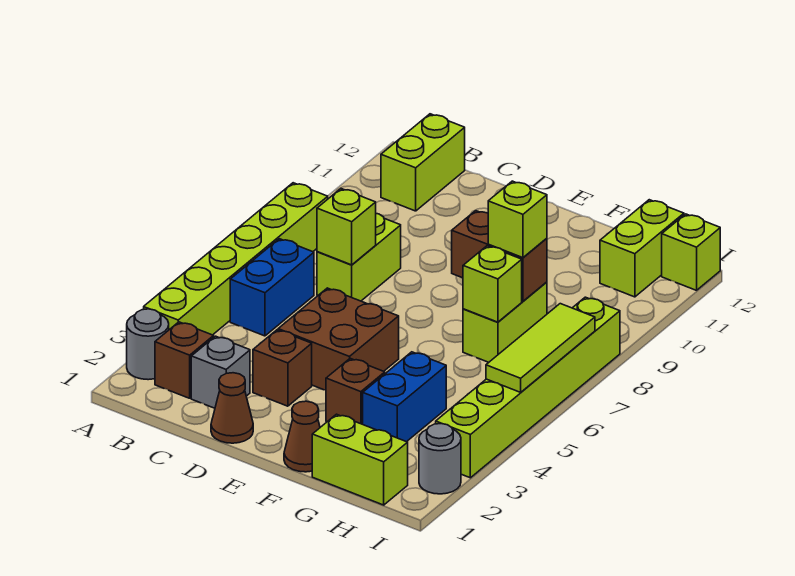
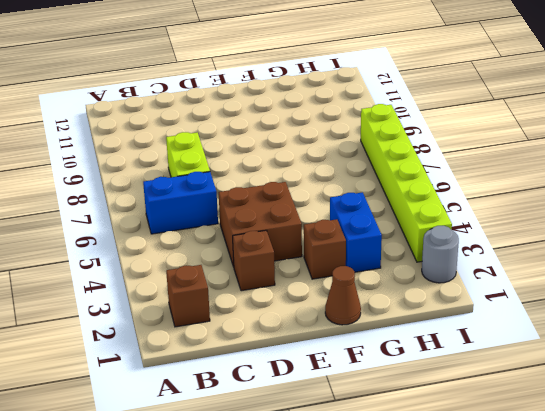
blue 1x2 brick [143,172,218,234] -> blue 1x2 brick turned to [230,239,314,336]
none -> grey 1x1 round brick [127,309,169,380]
none -> lime 1x6 brick [144,183,328,335]
none -> lime 1x2 brick [381,114,465,211]

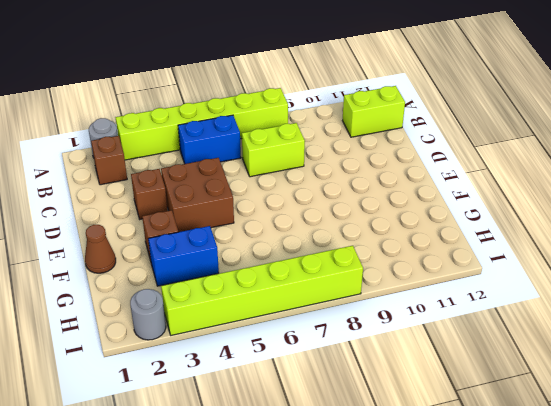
none -> grey 1x1 brick [191,336,250,408]
none -> brown 1x1 cone [211,373,253,443]
none -> lime 1x2 brick [312,414,408,505]

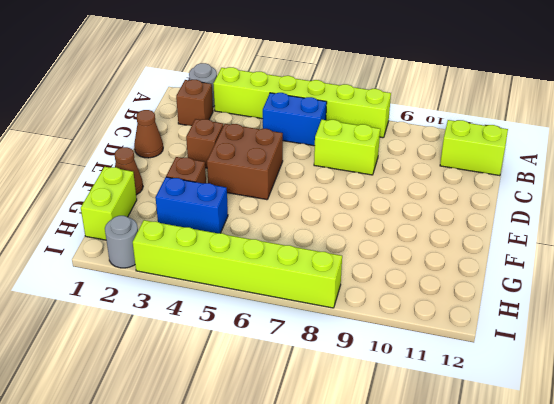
none -> grey 1x1 brick [191,336,250,408]
none -> lime 1x2 brick [463,282,547,362]
none -> lime 1x2 brick [600,200,684,297]

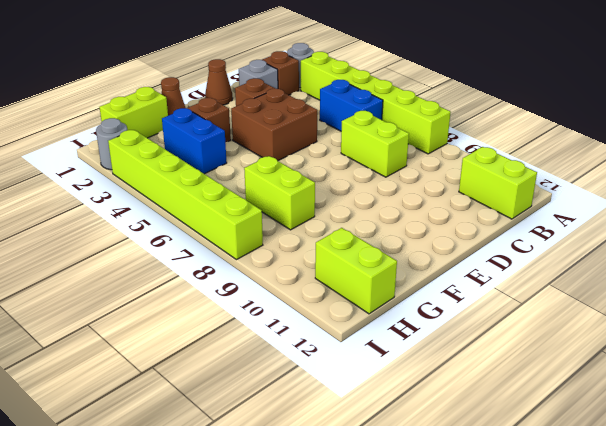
none -> lime 1x1 brick [662,214,720,290]
none -> lime 1x1 brick [317,189,376,265]
none -> brown 1x2 brick [452,211,547,301]

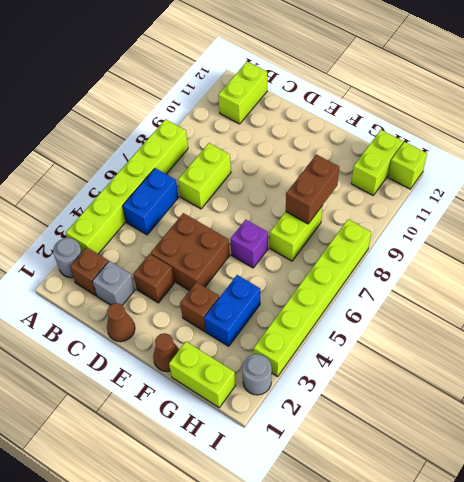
purple 1x1 brick [230,220,268,268] -> none
brown 1x2 brick [286,155,339,224] -> brown 1x2 brick turned to [452,211,547,301]
none -> lime 1x1 brick [317,189,376,265]
none -> lime 1x1 brick [463,246,522,322]
none -> lime 1x3 tile [486,304,595,392]

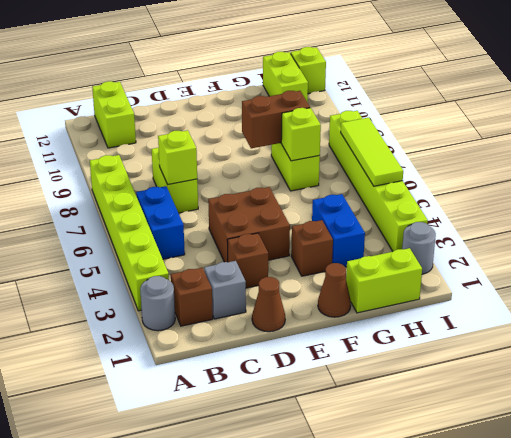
none -> lime 1x1 brick [488,181,547,258]

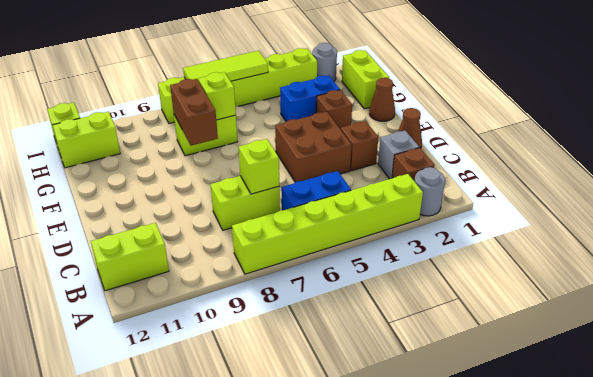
none -> lime 1x1 brick [488,181,547,258]

